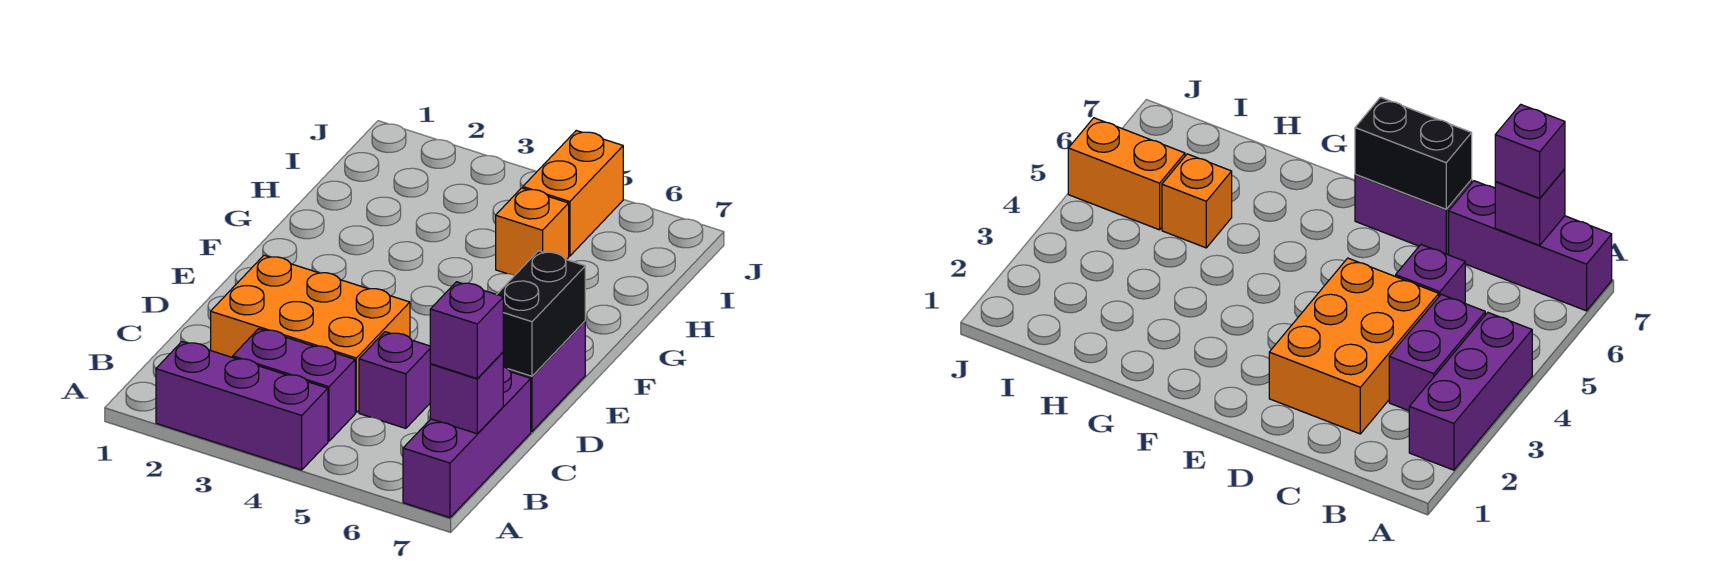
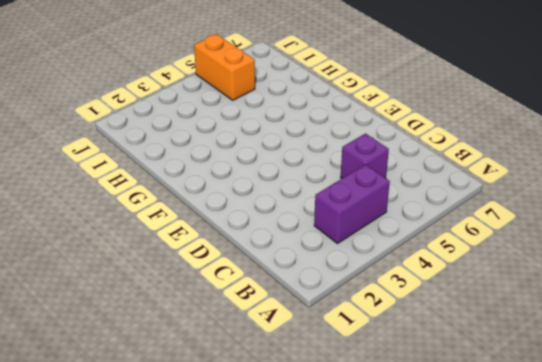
none -> purple 1x3 brick [156,342,328,470]
none -> purple 1x3 brick [403,367,531,518]

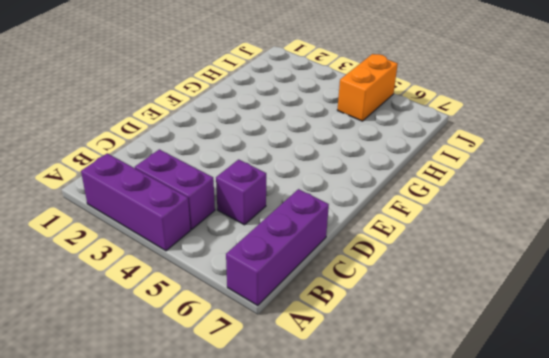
none -> orange 2x3 brick [211,255,410,412]
none -> purple 1x2 brick [508,321,585,431]

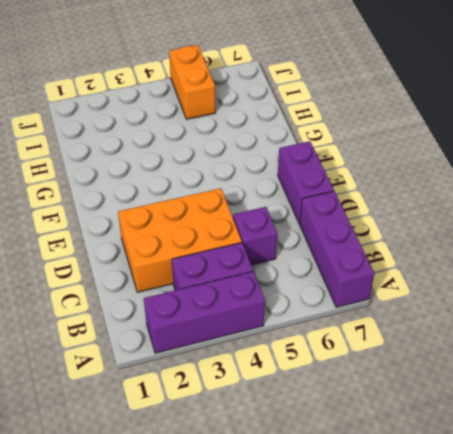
none -> orange 1x1 brick [496,188,569,275]
none -> purple 1x1 brick [430,352,503,434]

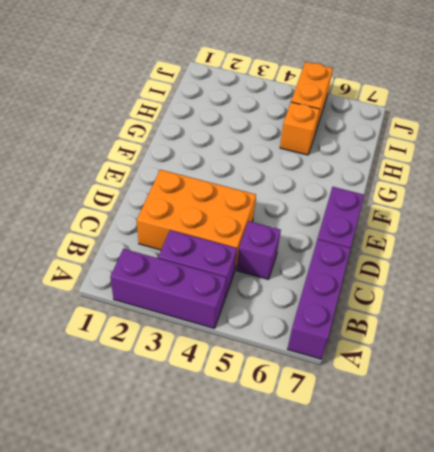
none -> purple 1x1 brick [430,352,503,434]
none -> black 1x2 brick [497,251,585,376]

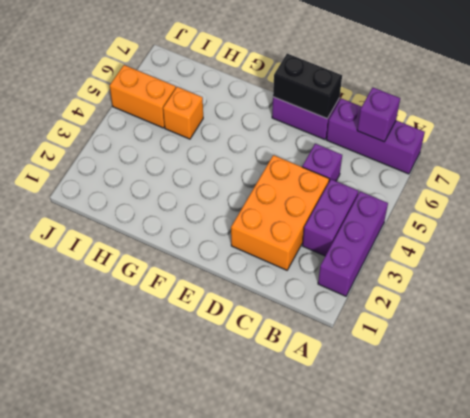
none -> purple 1x1 brick [430,282,503,378]

